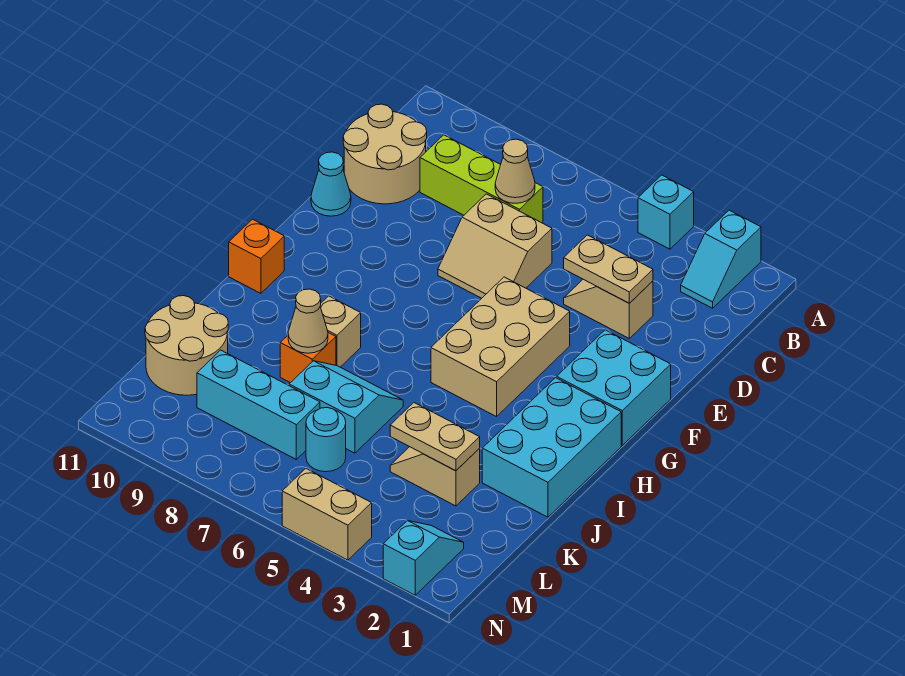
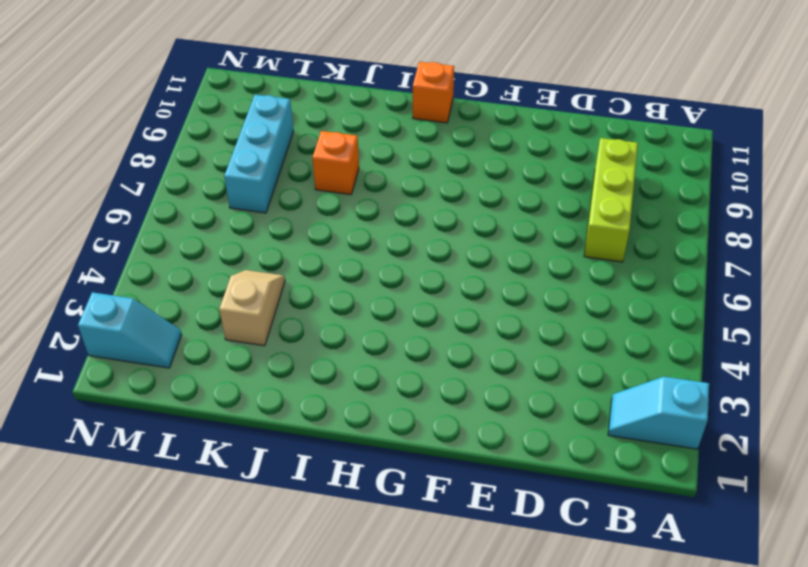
none -> cyan 1x1 brick [638,175,694,249]
none -> tan 2x2 round brick [343,104,427,204]
none -> tan 1x2 slope [564,279,653,338]

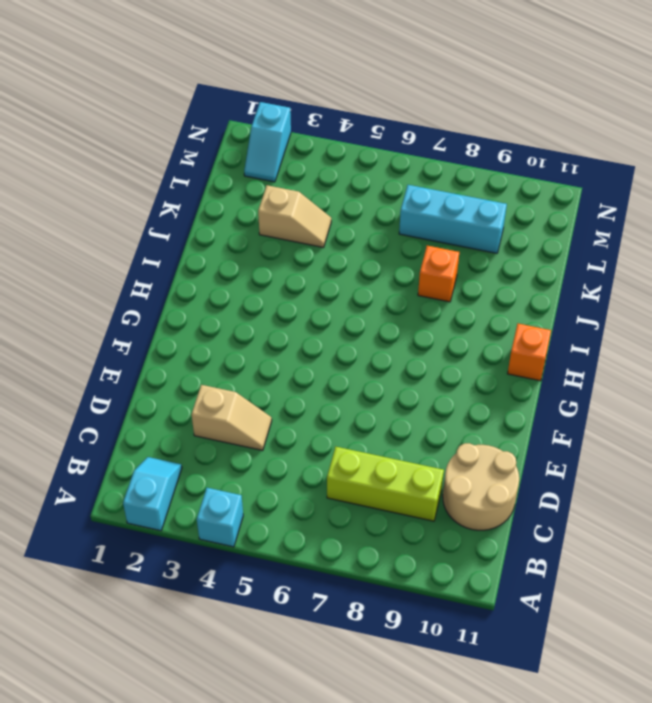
none -> tan 2x2 slope [438,194,552,298]
none -> cyan 1x1 cone [311,152,351,216]
none -> cyan 2x2 brick [557,330,671,445]

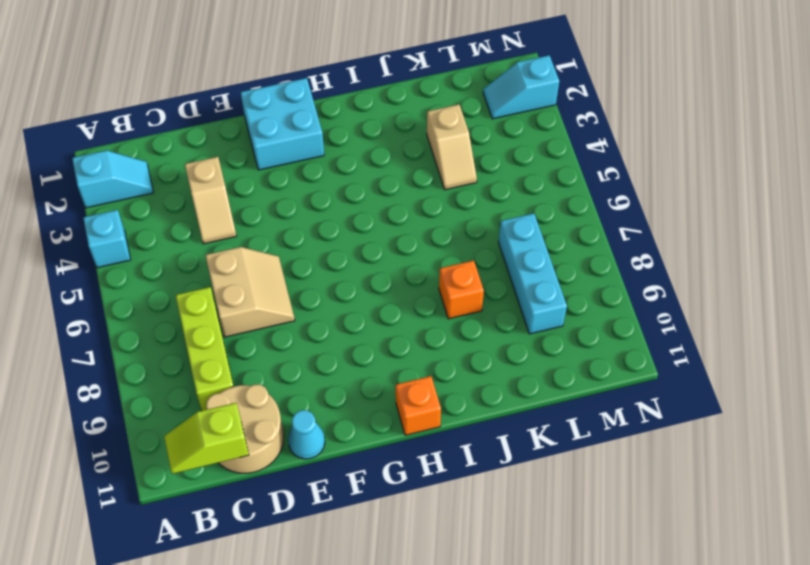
lime 1x2 slope [164,403,249,474] -> none
none -> tan 2x3 brick [431,277,570,417]
none -> cyan 2x3 brick [482,378,621,517]
none -> tan 1x1 brick [320,296,361,367]

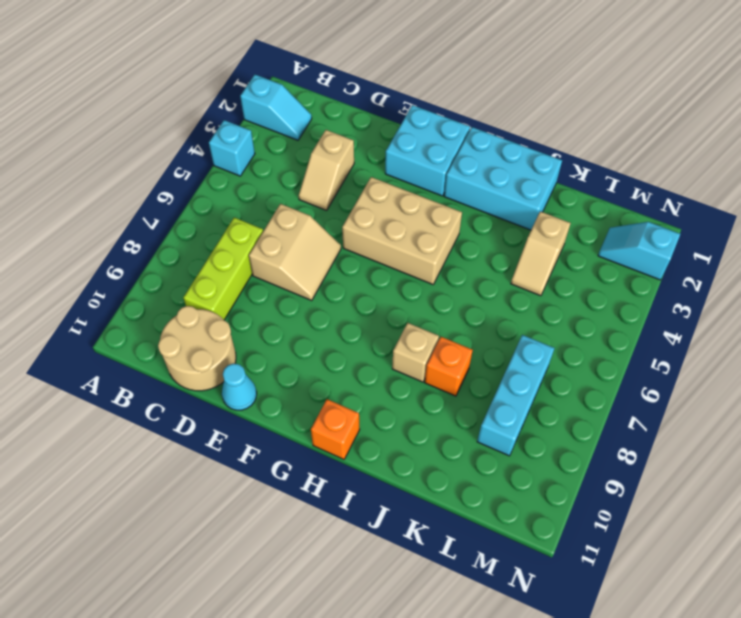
none -> cyan 2x2 slope [289,361,403,453]
none -> tan 2x2 round brick [145,296,228,395]
none -> cyan 1x1 round brick [306,408,346,472]

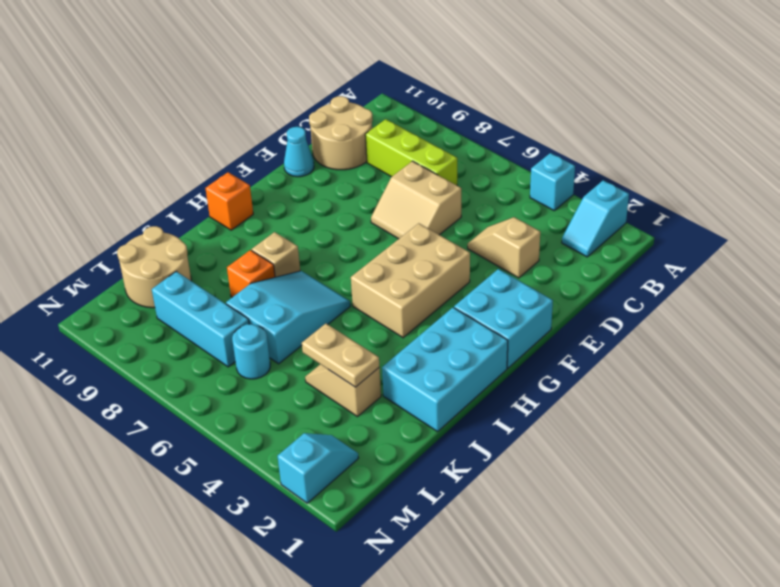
cyan 2x3 slope [226,271,350,364] -> cyan 2x2 slope [289,361,403,453]
none -> tan 1x2 brick [282,469,372,560]
none -> tan 1x1 cone [495,139,535,203]
none -> tan 1x2 plate [564,235,653,303]

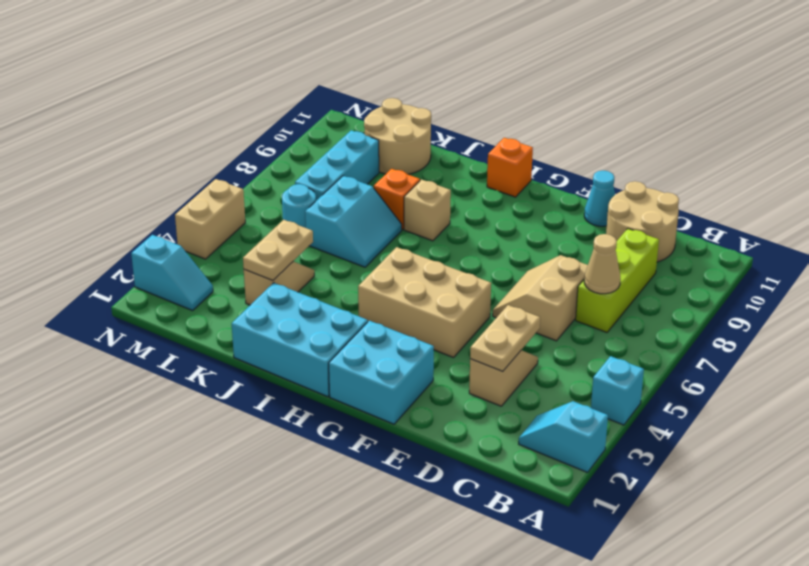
none -> tan 1x1 cone [288,289,328,353]

